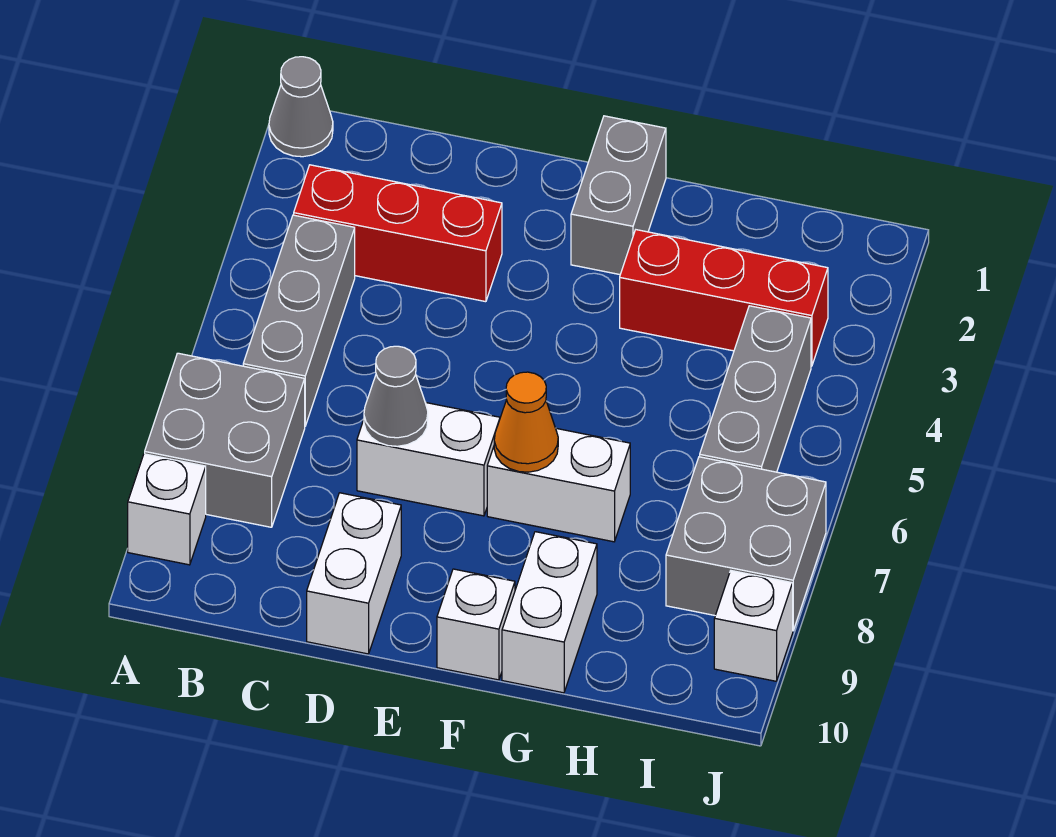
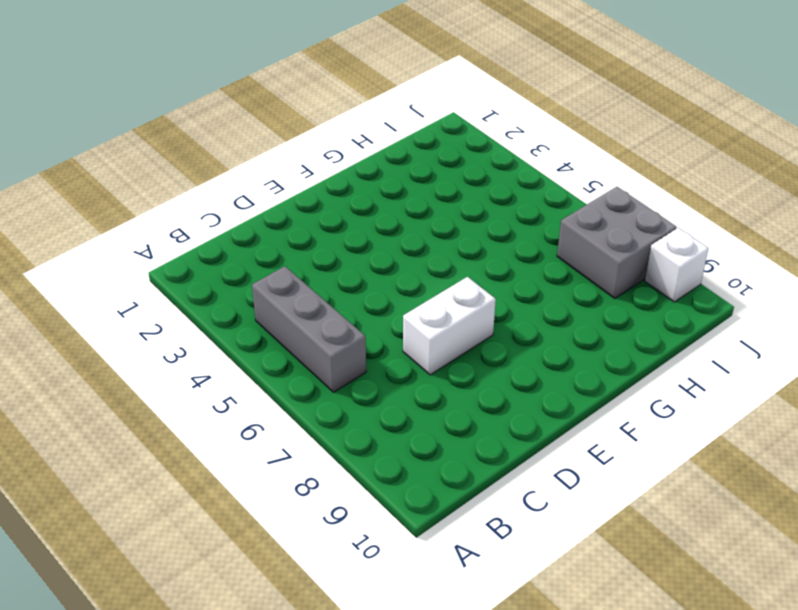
none -> grey 1x1 cone [269,57,333,157]
none -> grey 2x2 brick [145,353,305,527]
none -> white 1x1 brick [128,454,206,565]

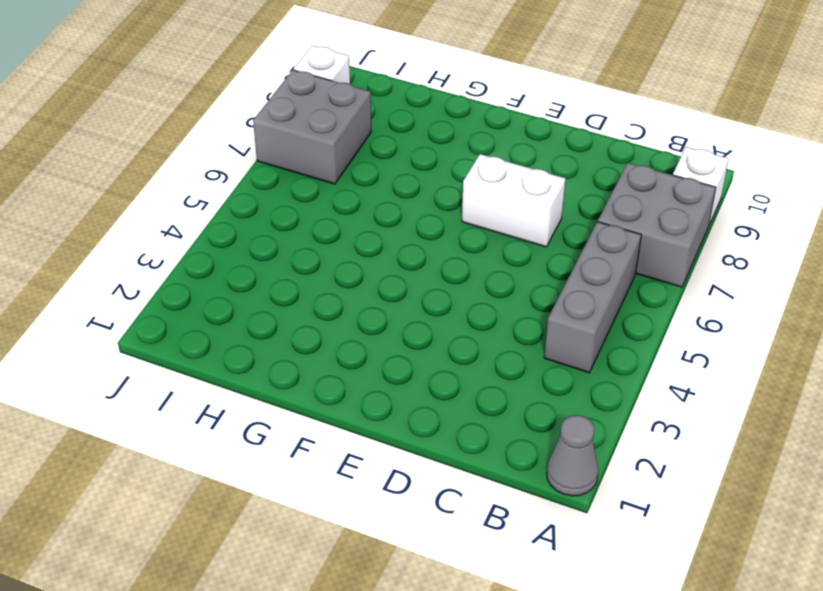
none -> red 1x3 brick [294,165,502,302]
none -> white 1x2 brick [307,493,401,654]
none -> grey 1x2 brick [571,116,666,275]

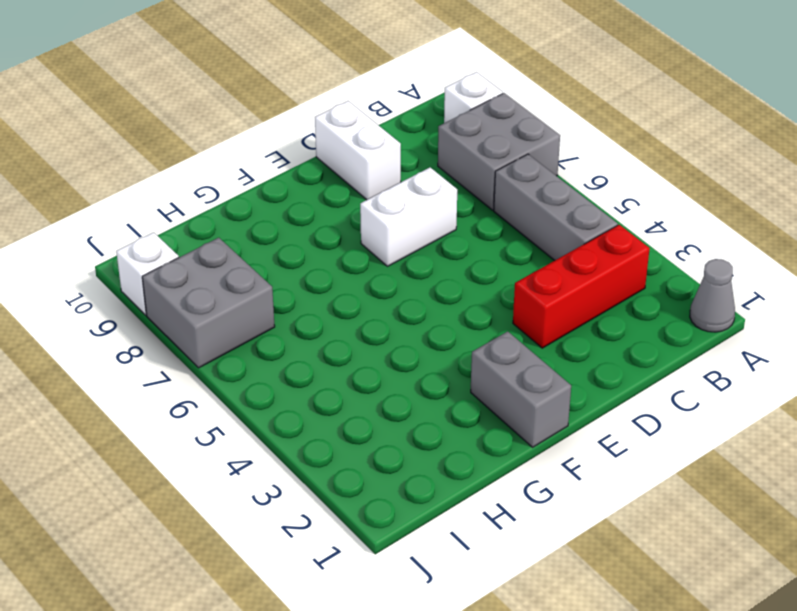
none -> white 1x2 brick [487,428,630,542]
none -> white 1x1 brick [437,569,515,680]
none -> red 1x3 brick [620,230,828,366]

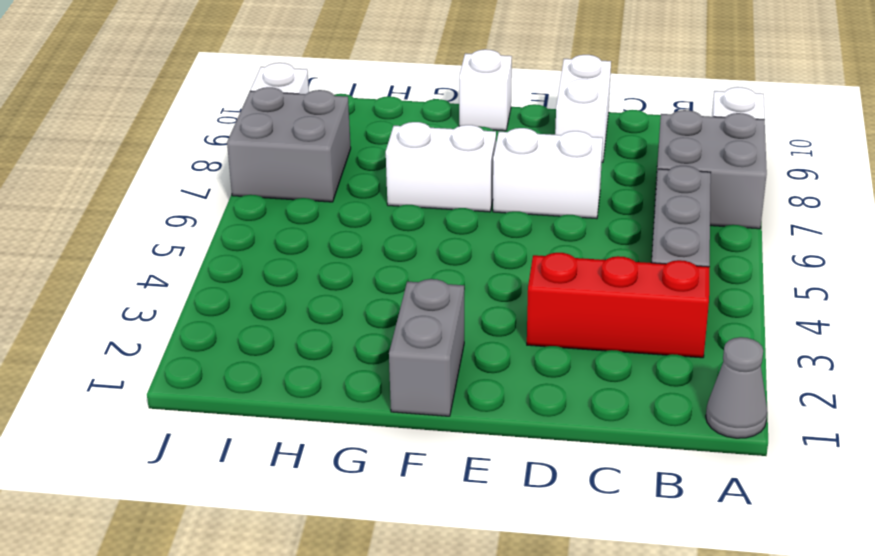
none -> red 1x3 brick [620,230,828,366]
none -> white 1x2 brick [502,532,597,693]
none -> grey 1x3 brick [700,306,811,472]

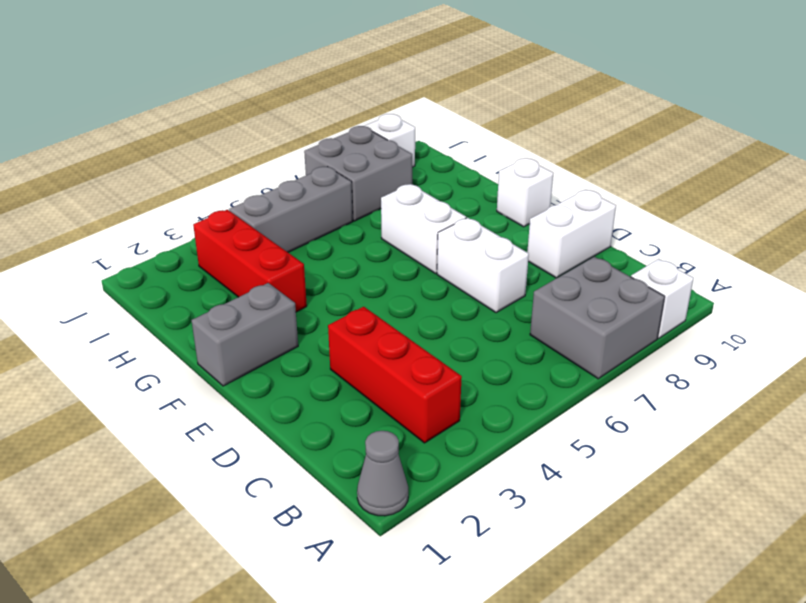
none -> grey 1x3 brick [243,215,355,426]
none -> white 1x2 brick [502,532,597,693]
none -> grey 1x1 cone [364,346,428,446]

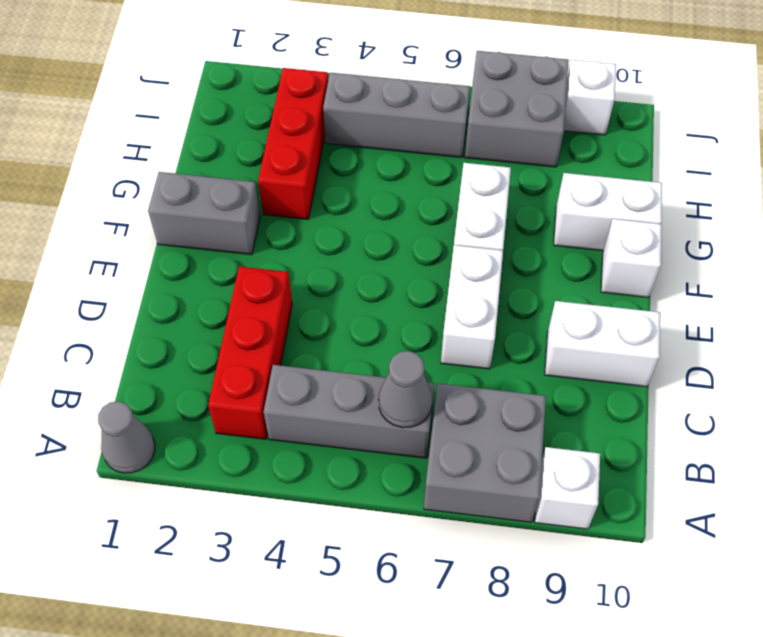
grey 1x1 cone [379,351,432,428] -> grey 1x1 cone moved to [364,346,428,446]
none -> orange 1x1 cone [494,372,558,472]

